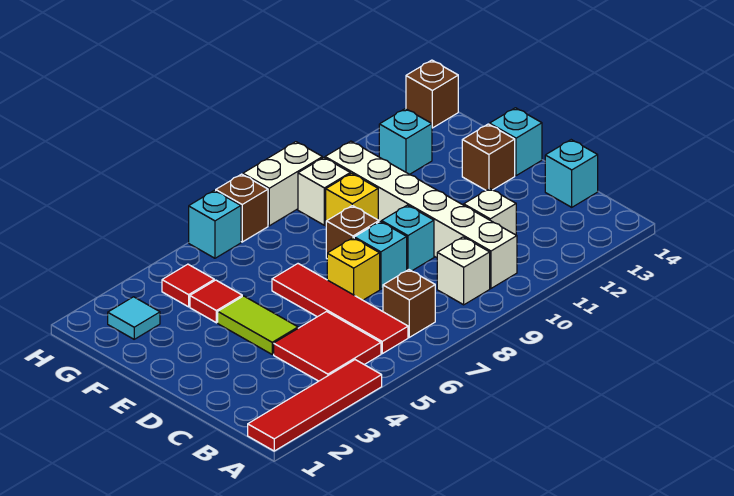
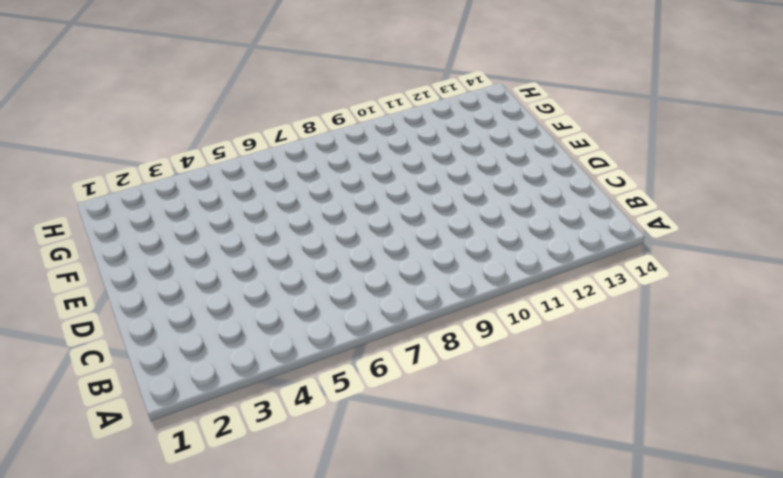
none -> red 1x4 tile [248,360,382,451]
none -> red 2x2 tile [274,312,381,381]
none -> red 1x4 tile [272,264,408,354]

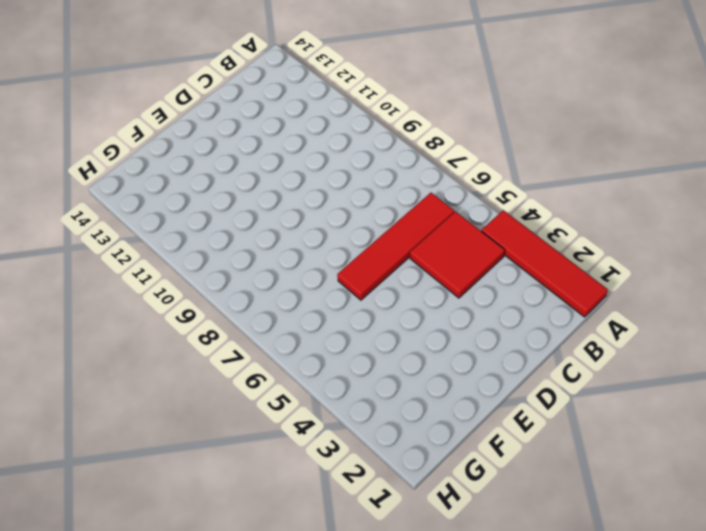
none -> brown 1x1 brick [383,270,435,337]
none -> white 1x1 brick [437,237,490,305]
none -> white 1x6 brick [325,141,517,288]

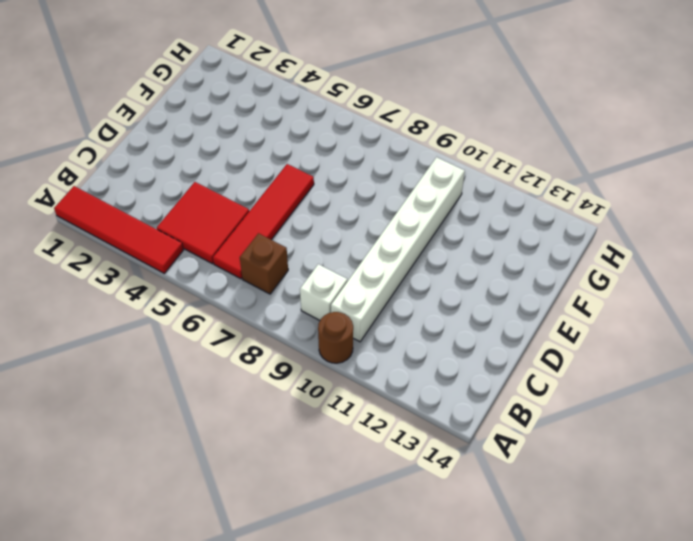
brown 1x1 round brick [318,312,353,363] -> none
none -> white 1x1 brick [464,188,516,235]
none -> cyan 1x1 brick [545,140,598,207]
none -> lime 1x2 tile [218,296,298,354]

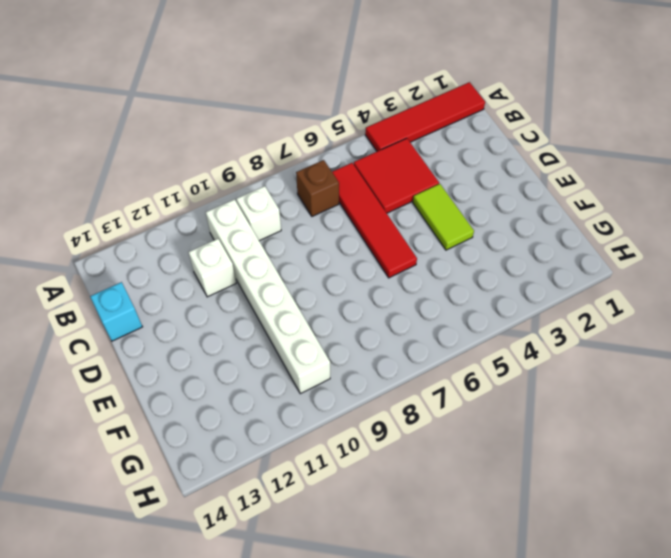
none -> yellow 1x1 brick [327,238,380,300]
none -> cyan 1x1 brick [354,221,407,289]
none -> cyan 1x1 brick [382,205,434,271]

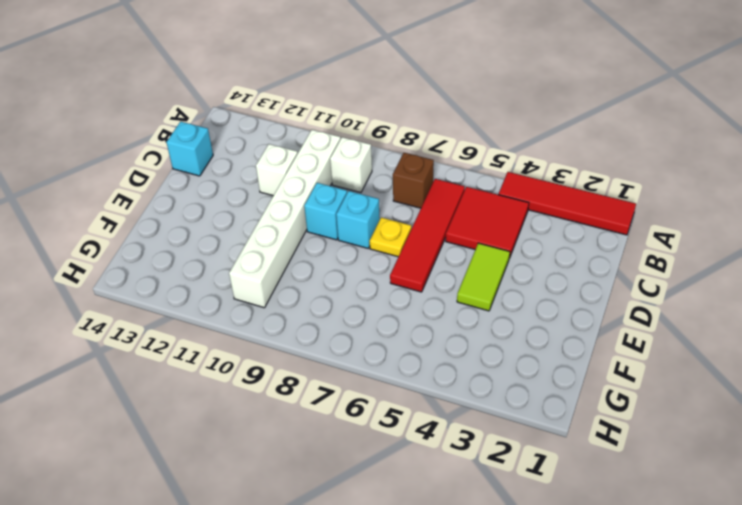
yellow 1x1 plate [370,217,411,257] -> yellow 1x1 brick [327,238,380,300]
none -> brown 1x1 brick [326,206,379,258]
none -> brown 1x1 brick [462,124,515,190]
none -> cyan 1x1 brick [490,108,542,176]

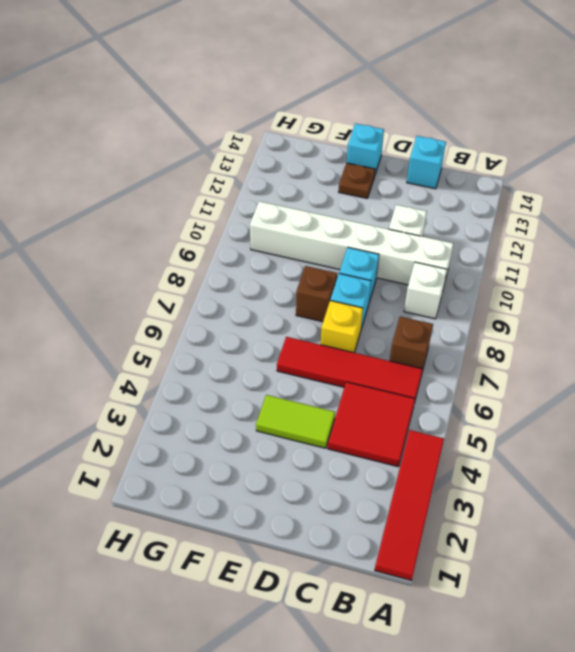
brown 1x1 plate [339,163,375,198] -> brown 1x1 brick [462,124,515,190]
none -> red 1x1 tile [190,280,242,323]
none -> yellow 1x1 brick [326,173,378,221]
none -> cyan 1x1 tile [108,297,160,339]

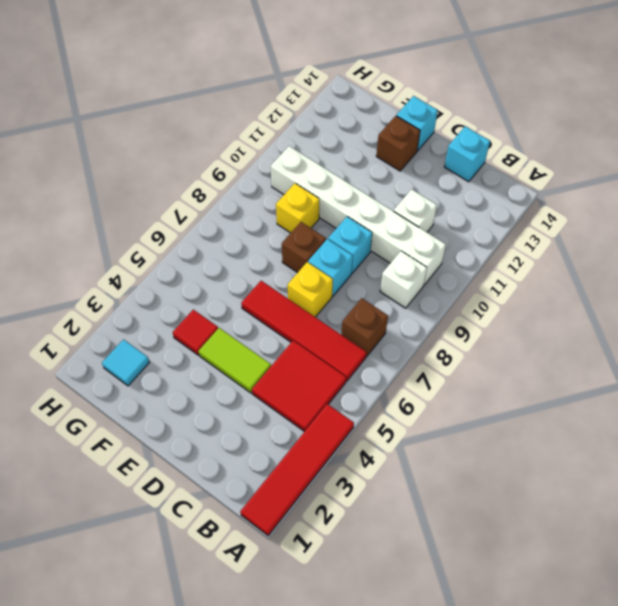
none -> red 1x1 tile [162,264,214,307]
none -> white 1x1 brick [298,158,350,225]
none -> cyan 1x1 brick [379,109,432,174]

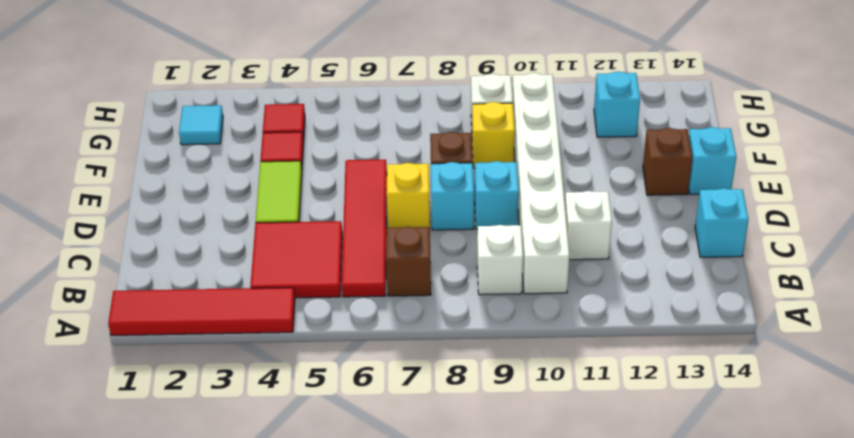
none -> cyan 1x1 brick [189,190,241,258]
none -> brown 1x1 brick [216,174,268,242]
none -> white 1x2 brick [243,142,322,226]

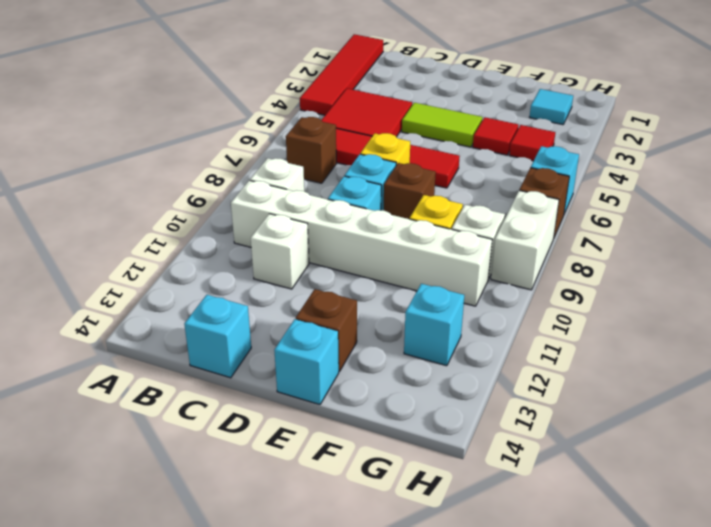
none -> brown 1x1 brick [406,60,458,128]

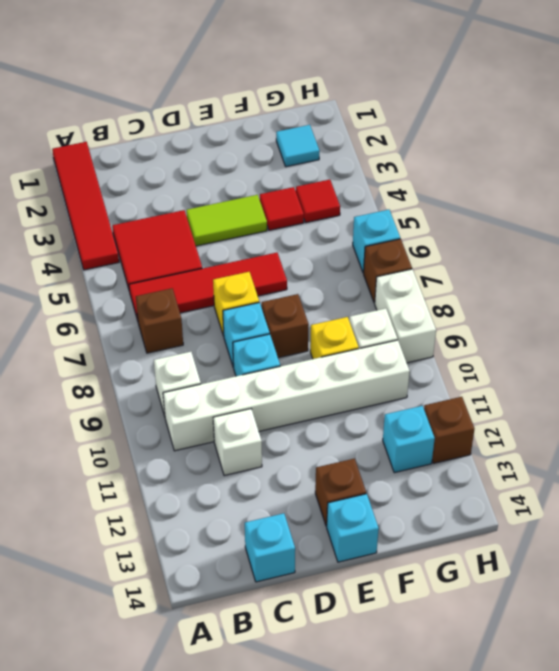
brown 1x1 brick [424,397,474,463] -> brown 1x1 brick moved to [406,60,458,128]

